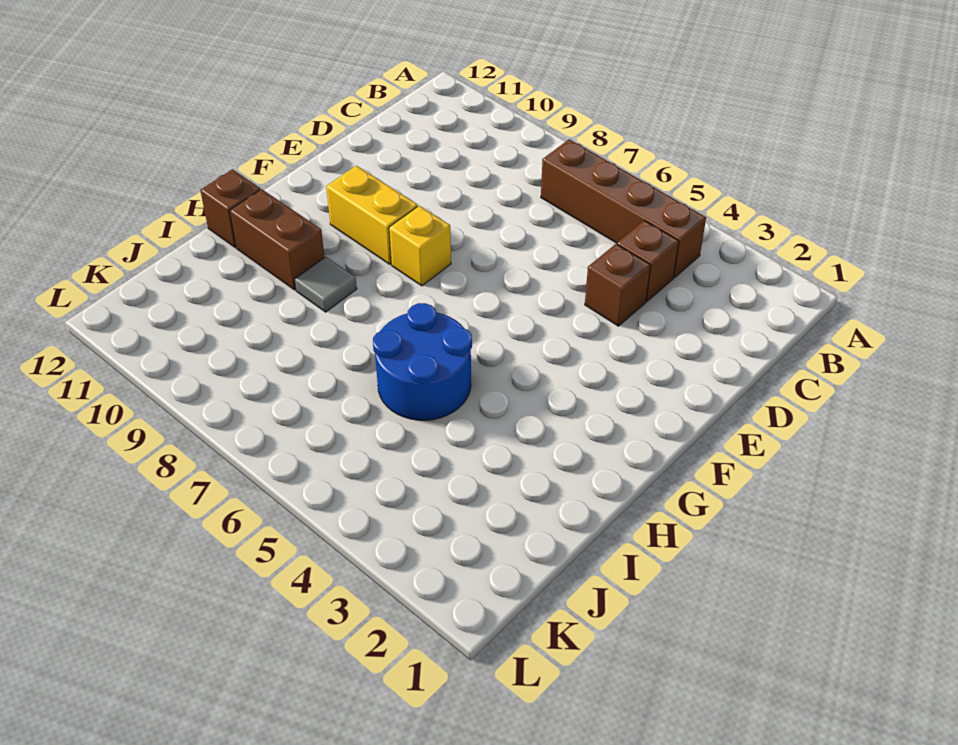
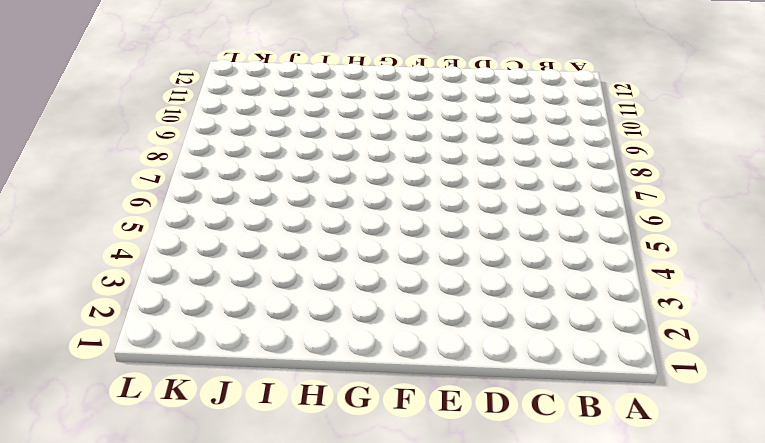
none -> brown 1x4 brick [541,139,706,278]
none -> brown 1x1 brick [617,220,679,302]

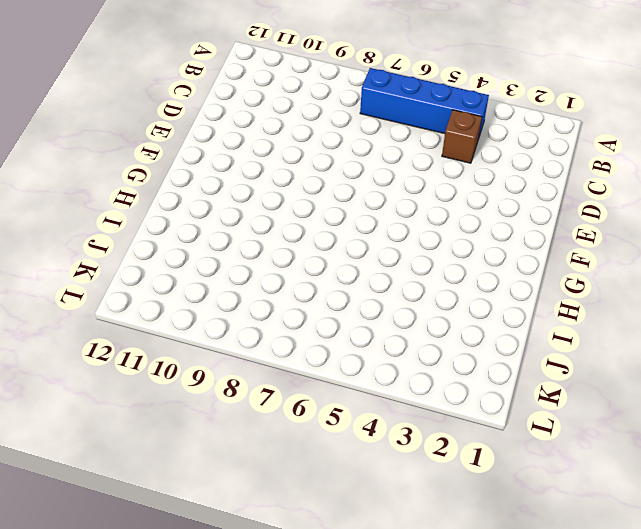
blue 1x4 brick [360,68,489,139] -> brown 1x4 brick [541,139,706,278]
none -> brown 1x1 brick [585,244,651,326]
none -> yellow 1x1 brick [389,206,451,286]

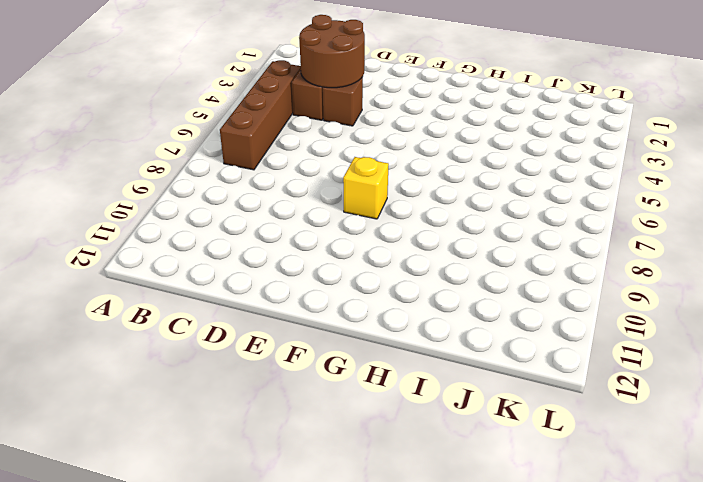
brown 2x2 round brick [299,15,365,88] -> none
none -> yellow 1x2 brick [326,166,418,264]
none -> blue 2x2 round brick [373,303,472,420]

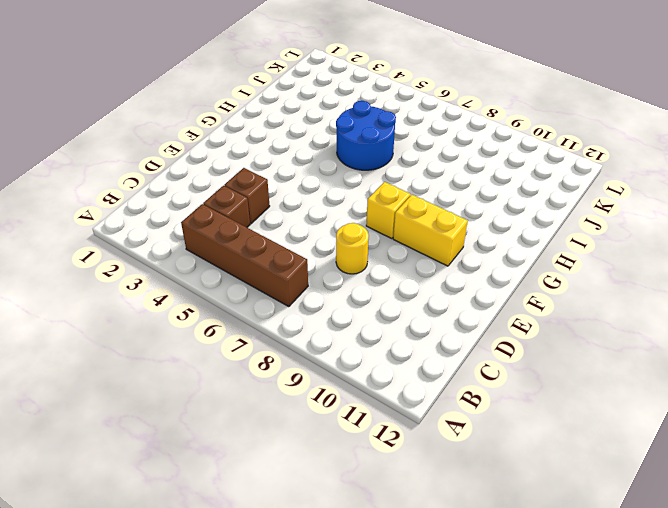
yellow 1x1 round brick [336,223,369,274] -> none
none -> grey 1x1 tile [294,257,357,312]
none -> brown 1x2 brick [230,189,325,290]

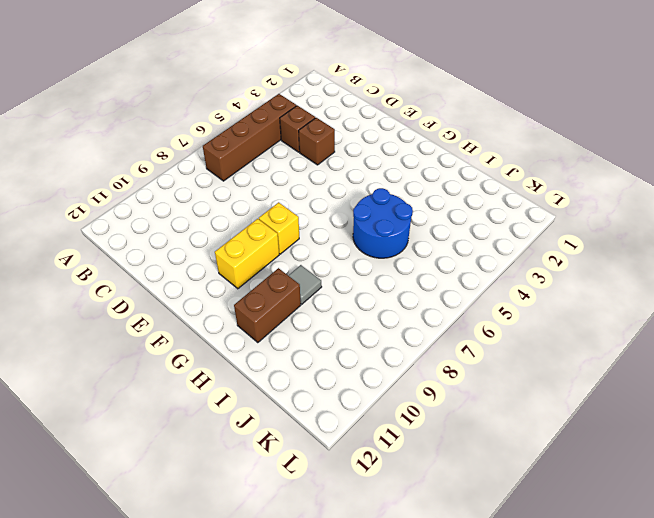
none -> brown 1x1 brick [200,169,260,248]

